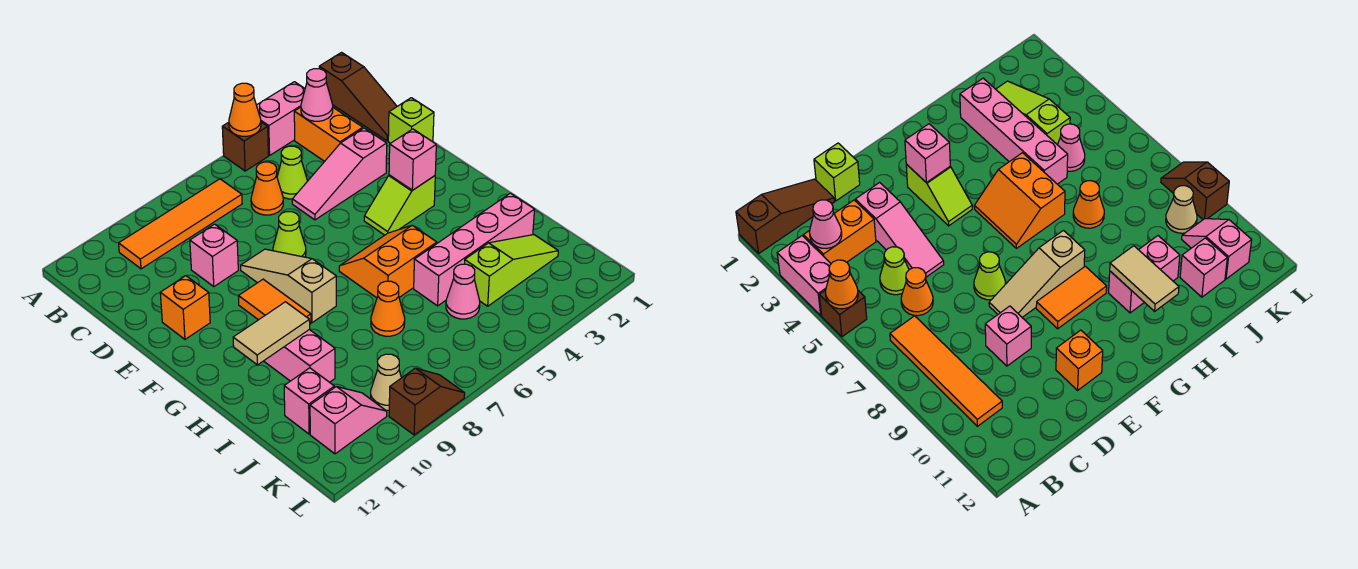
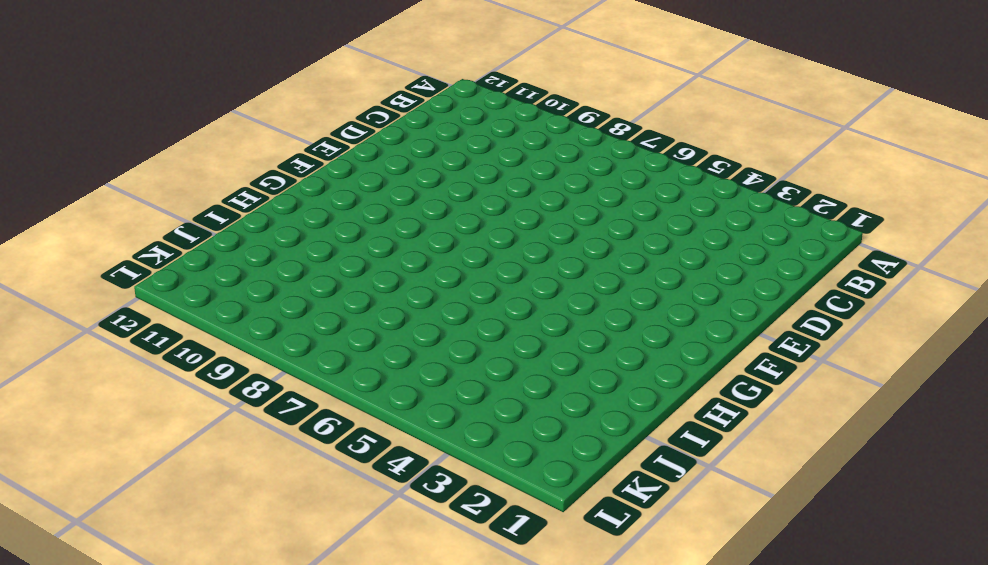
none -> brown 1x3 slope [319,53,397,141]
none -> pink 1x2 brick [257,82,305,155]
none -> brown 1x1 brick [222,122,268,171]

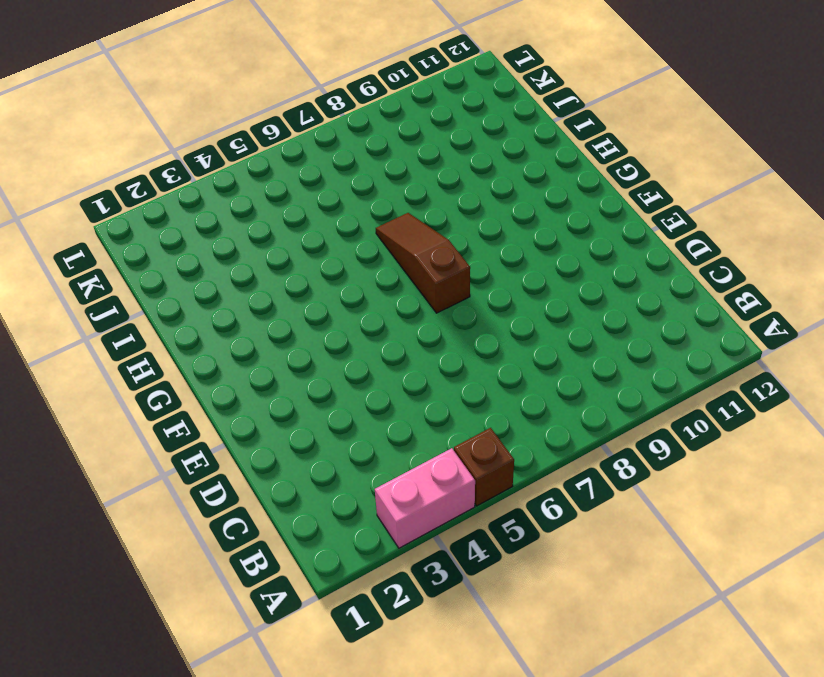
brown 1x3 slope [376,213,470,313] -> brown 1x3 slope moved to [319,53,397,141]
none -> orange 1x2 brick [294,107,363,161]
none -> orange 1x4 tile [119,179,242,269]
none -> lime 1x1 cone [277,146,307,199]

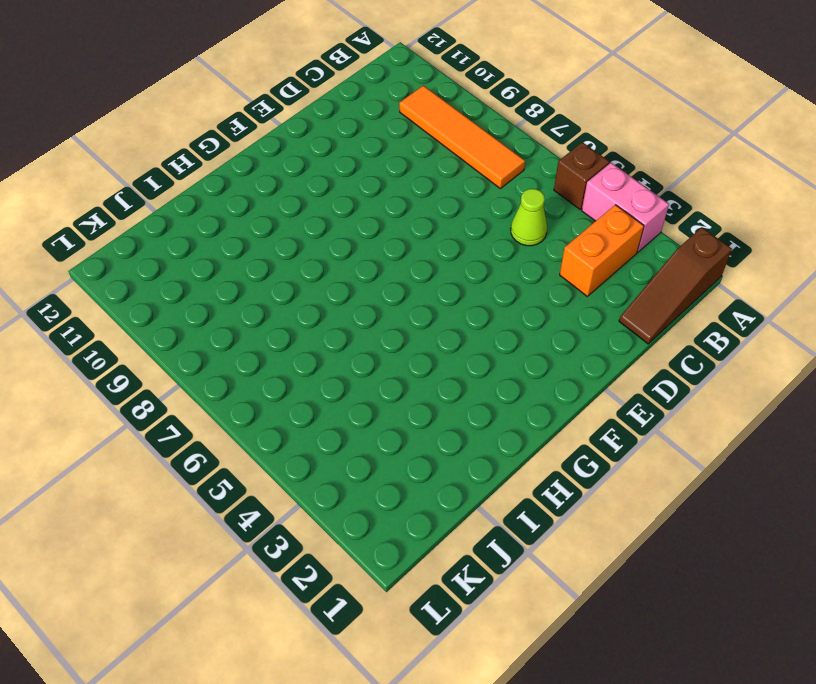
none -> orange 1x1 cone [251,162,283,215]
none -> lime 1x1 brick [388,98,434,143]
none -> pink 1x3 slope [292,128,387,220]

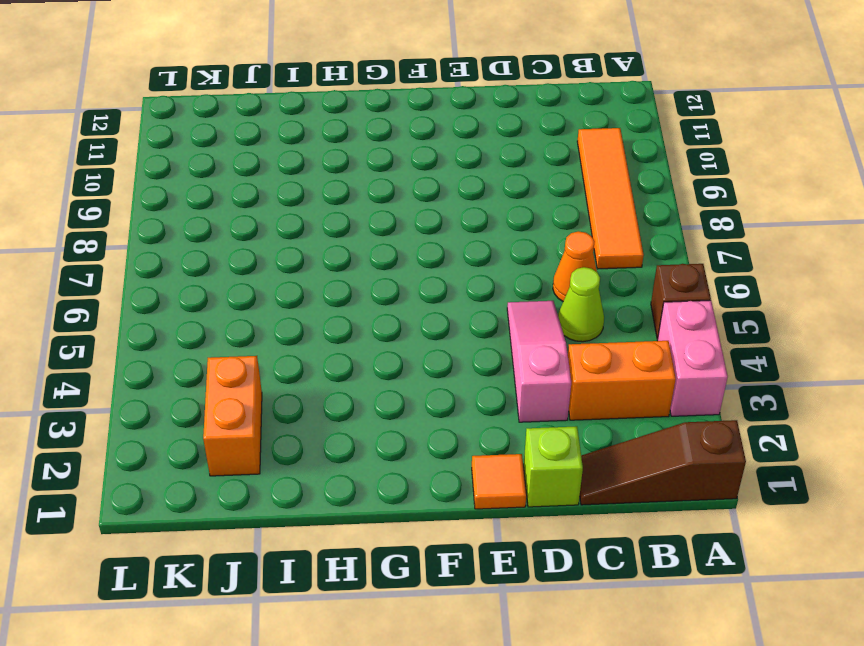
orange 1x1 tile [472,454,526,509] -> none
orange 1x2 brick [203,356,262,476] -> lime 1x3 slope [465,235,558,306]
none -> pink 1x1 brick [190,224,238,287]
none -> lime 1x1 cone [273,212,306,257]
none -> tan 1x3 slope [241,249,336,323]

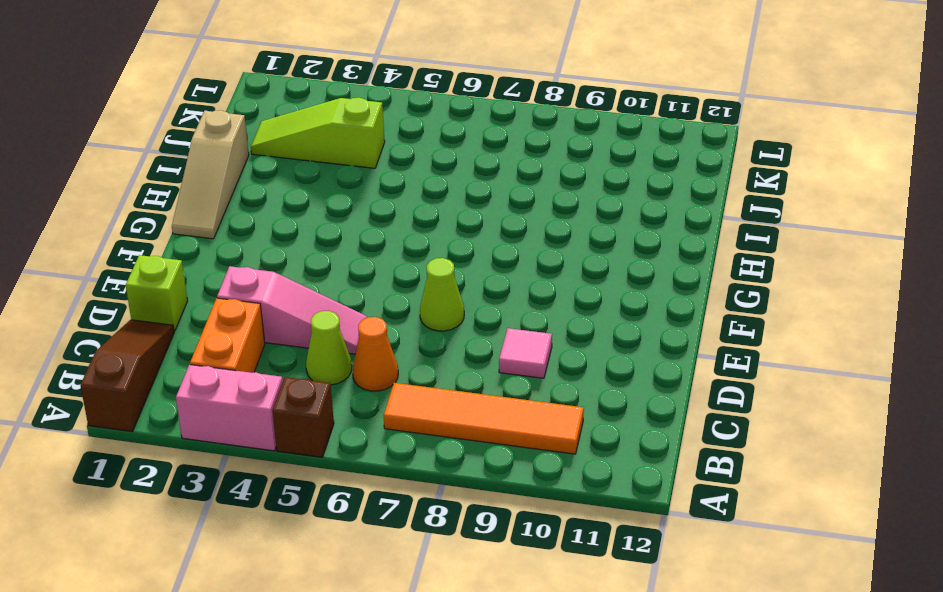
pink 1x1 tile [499,328,552,378] -> pink 1x1 brick [190,224,238,287]
tan 1x3 slope [172,110,249,239] -> tan 1x3 slope moved to [241,249,336,323]
none -> orange 1x1 brick [160,276,210,339]
none -> lime 1x2 slope [364,175,435,235]
none -> orange 1x2 tile [238,279,311,324]

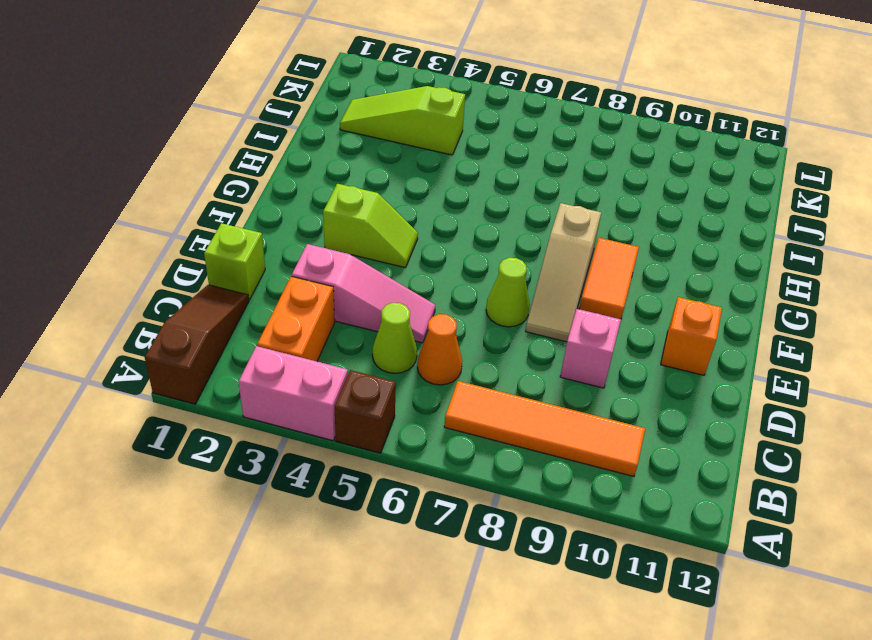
none -> orange 2x2 slope [339,225,437,298]
none -> pink 1x2 brick [264,330,335,382]
none -> pink 1x4 brick [414,193,535,306]

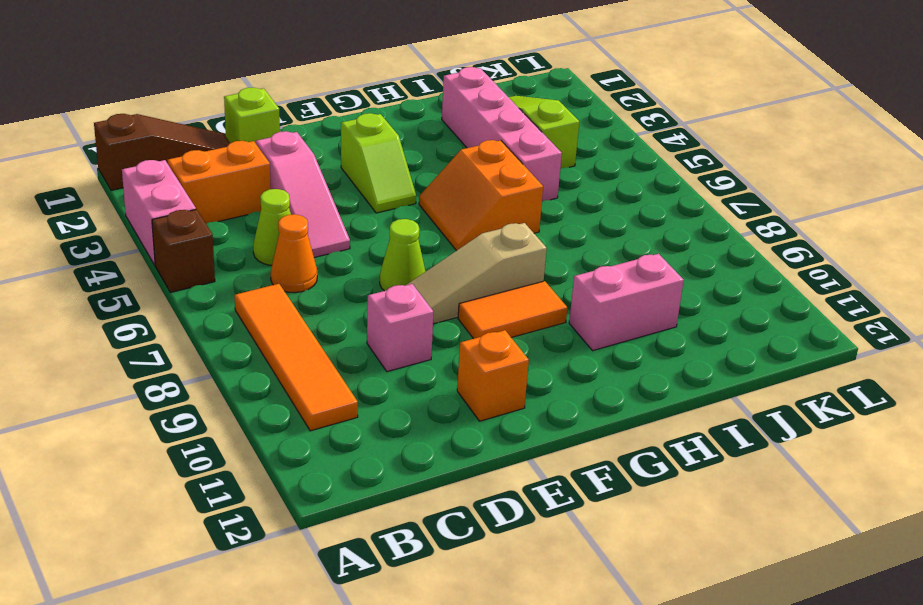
none -> orange 1x1 cone [371,281,405,336]
none -> pink 1x1 cone [446,264,480,319]
none -> pink 1x1 brick [284,368,334,434]

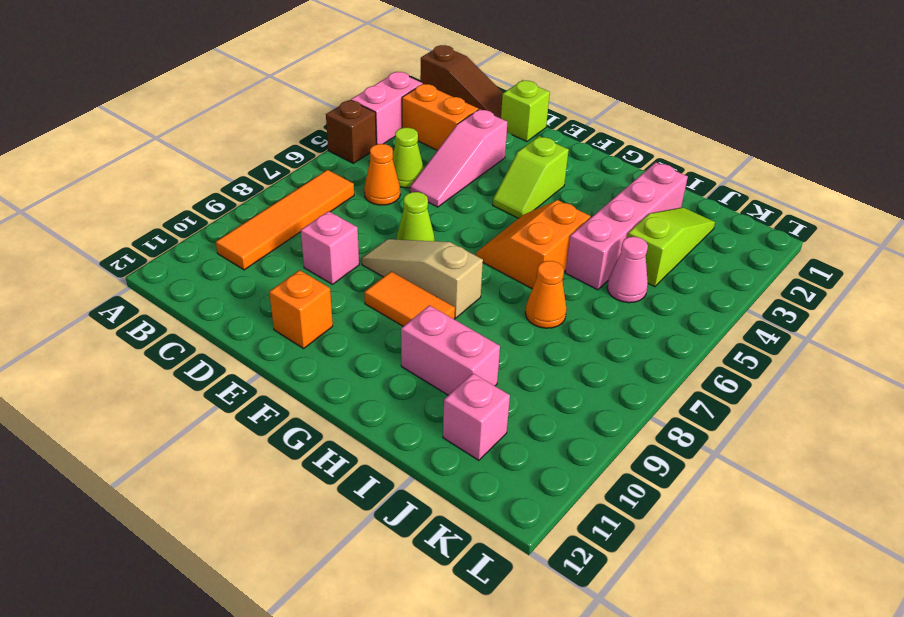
none -> tan 1x1 cone [371,354,401,410]
none -> pink 1x2 slope [310,387,387,454]
none -> brown 1x2 slope [389,368,465,435]

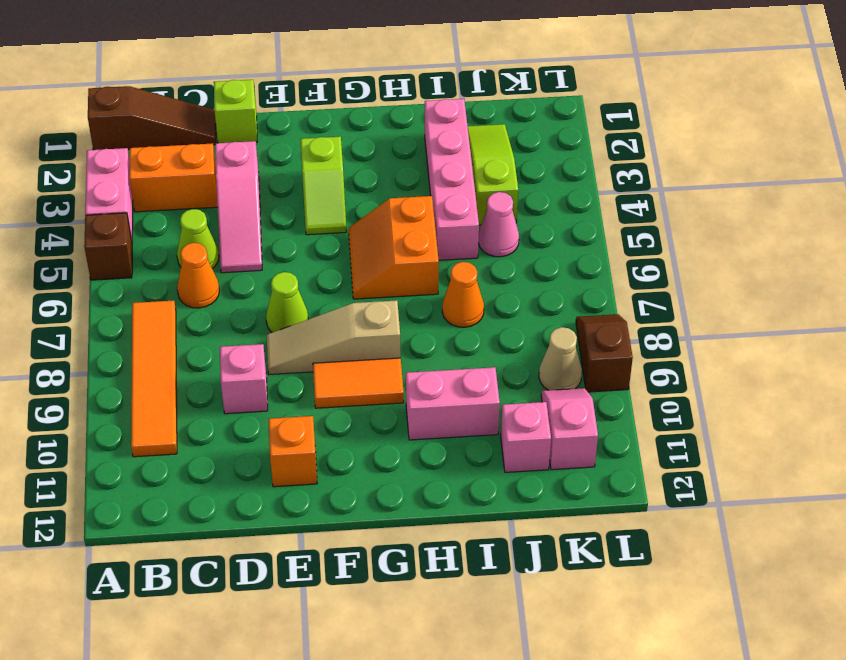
none -> orange 1x1 cone [229,83,261,136]
none -> pink 1x1 cone [301,69,333,121]
none -> pink 1x1 brick [389,129,436,190]

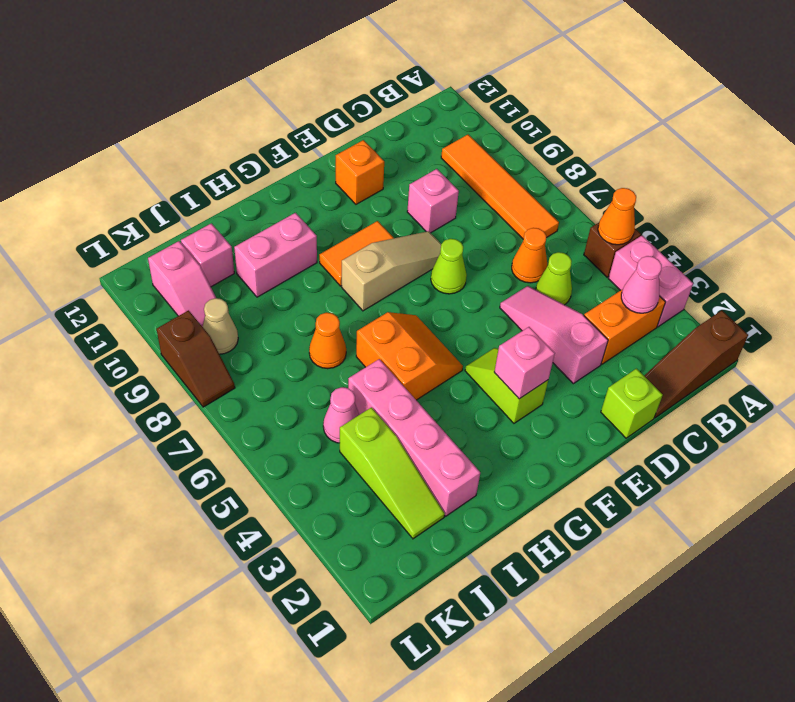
none -> tan 1x2 tile [233,302,310,365]

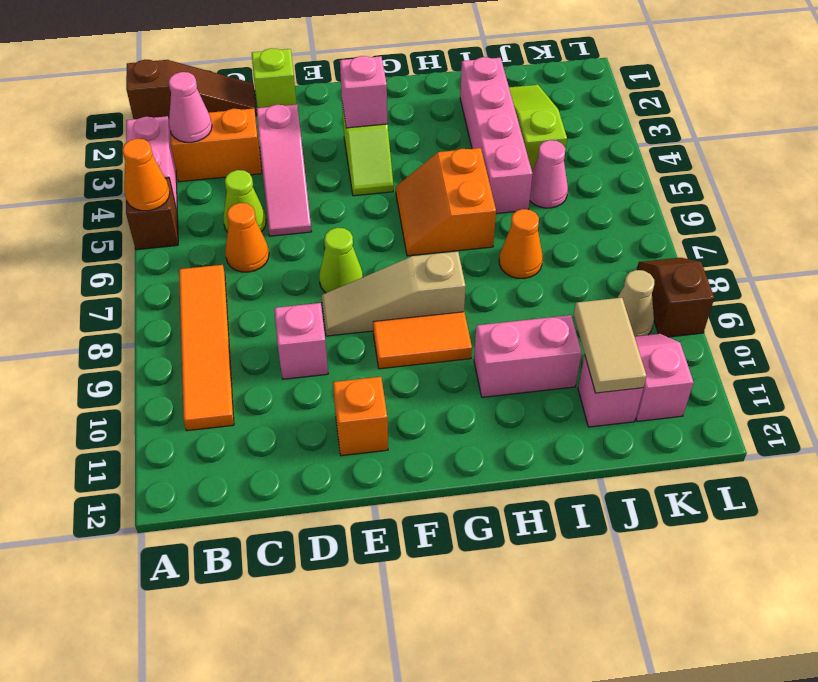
tan 1x2 tile [574,298,647,393] -> tan 1x2 tile moved to [233,302,310,365]

